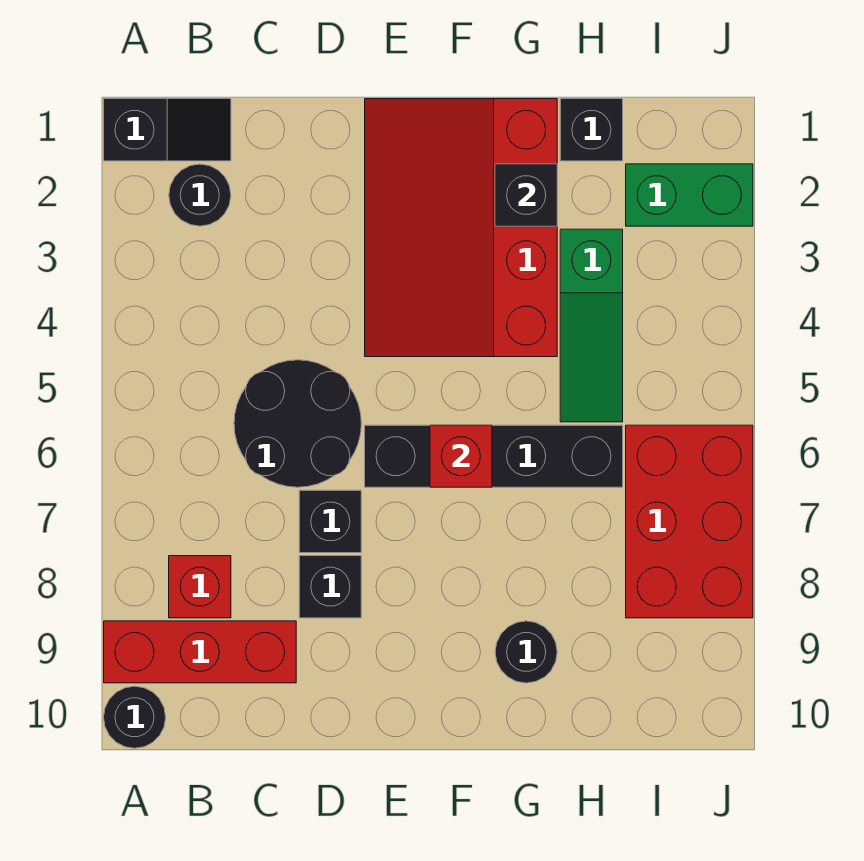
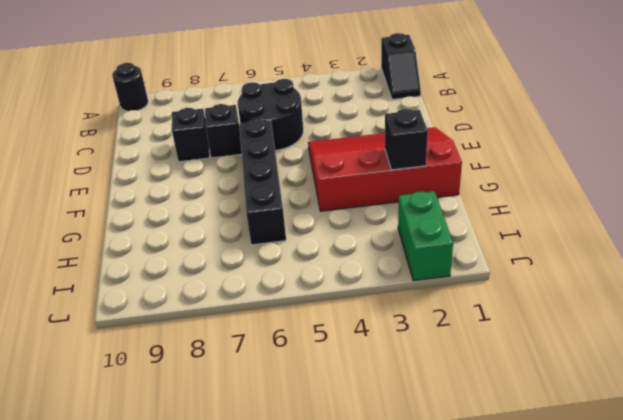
none -> red 1x3 brick [104,621,296,683]
none -> black 1x1 round brick [169,164,231,226]
none -> red 1x1 brick [169,556,231,618]

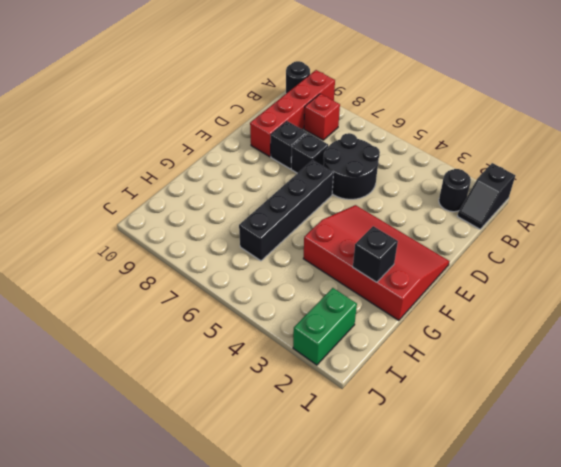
red 1x4 brick [250,70,335,157] -> red 1x3 brick [104,621,296,683]
none -> black 1x1 round brick [495,621,557,683]
none -> black 1x1 brick [560,99,623,161]
none -> green 1x3 slope [560,229,623,422]

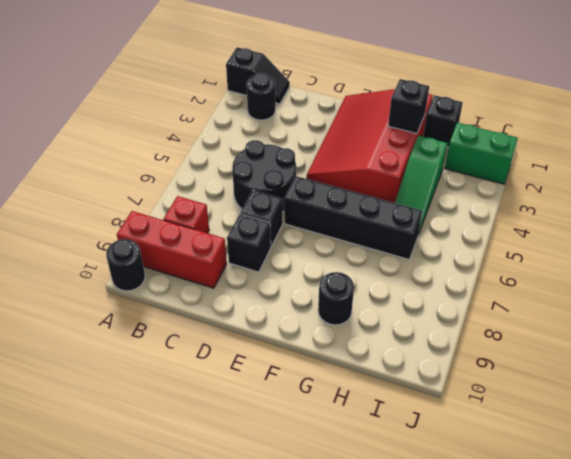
none -> red 2x3 brick [626,425,753,618]
none -> red 1x1 brick [430,425,492,487]

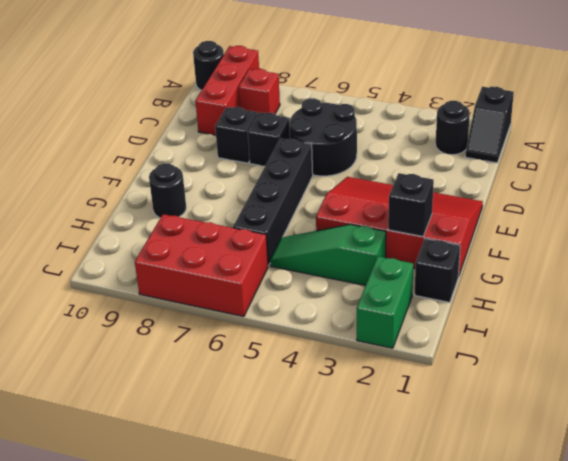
none -> red 1x1 brick [430,425,492,487]

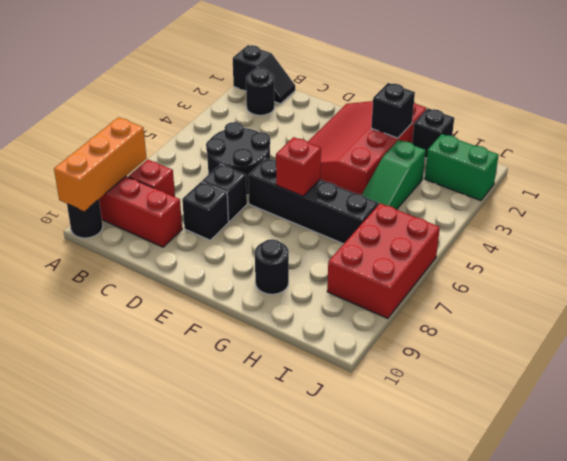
orange 1x3 brick [54,117,147,211] -> none

